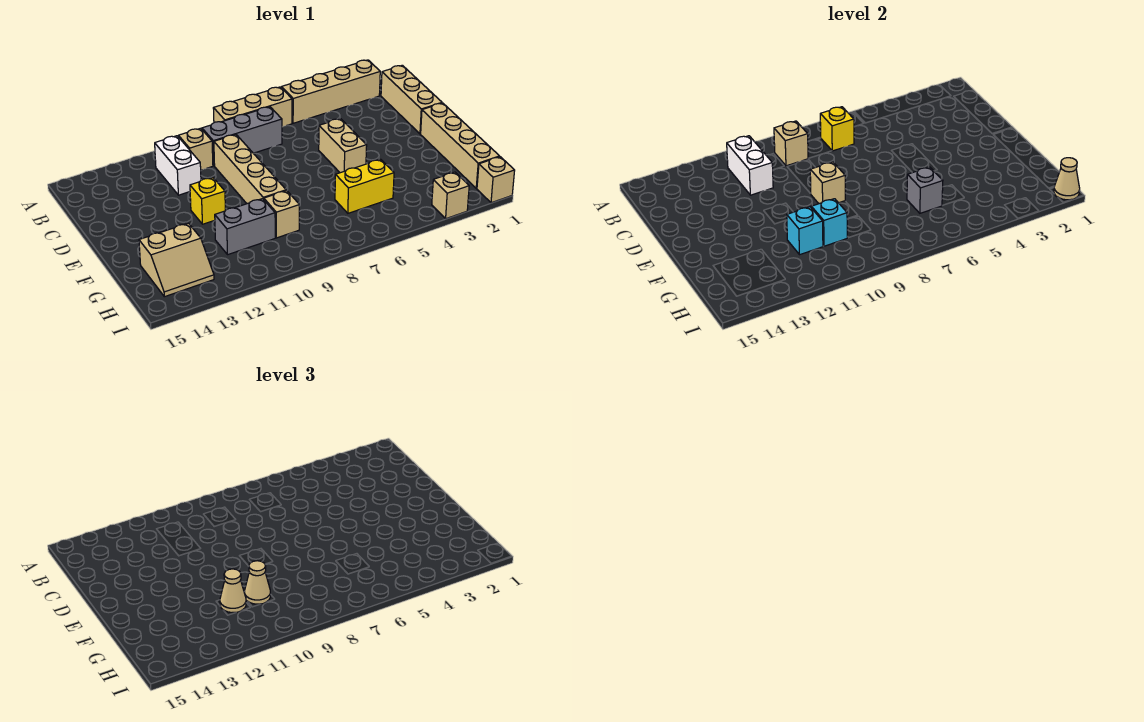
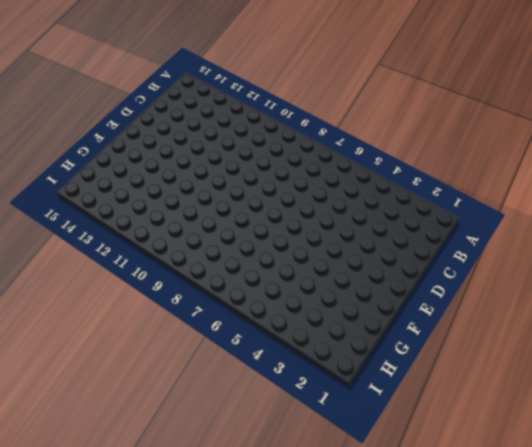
none -> tan 1x4 brick [282,60,380,123]
none -> tan 1x3 brick [213,87,292,127]
none -> tan 1x3 brick [381,65,442,134]

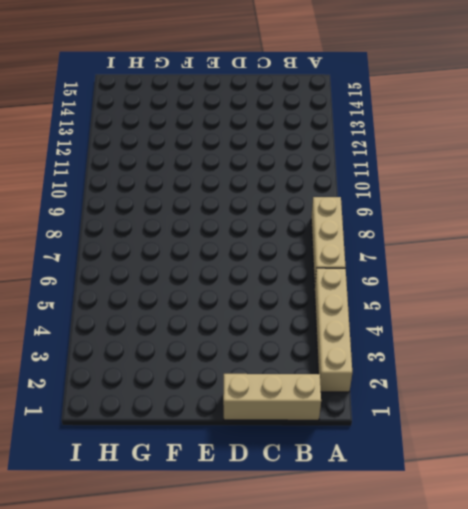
none -> grey 1x3 brick [202,107,282,166]
none -> tan 1x1 brick [178,128,213,170]
none -> white 1x2 brick [155,136,201,195]

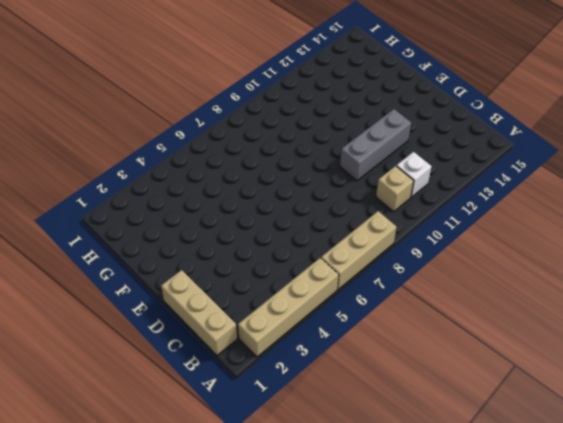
white 1x1 brick [396,152,431,197] -> white 1x2 brick [155,136,201,195]
grey 1x3 brick [340,109,411,181] -> grey 1x3 brick moved to [202,107,282,166]
none -> tan 1x4 brick [214,135,286,204]
none -> tan 1x2 brick [319,119,367,173]
none -> tan 1x4 brick [421,103,500,188]

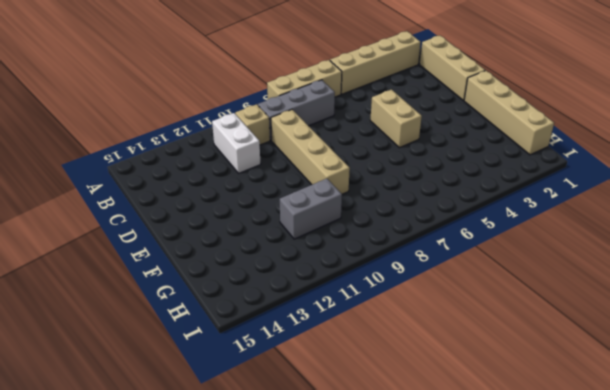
none -> yellow 1x1 brick [190,178,225,224]
none -> yellow 1x2 brick [335,159,394,213]
none -> tan 1x1 brick [264,190,299,238]

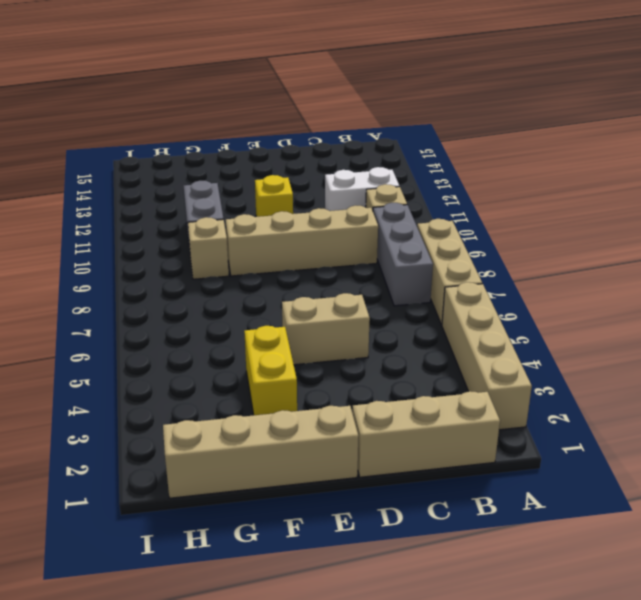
yellow 1x2 brick [244,326,297,415] -> yellow 1x2 brick moved to [335,159,394,213]
none -> tan 2x2 slope [139,223,214,297]
none -> tan 1x1 brick [477,157,515,203]
none -> tan 1x1 brick [432,172,469,219]

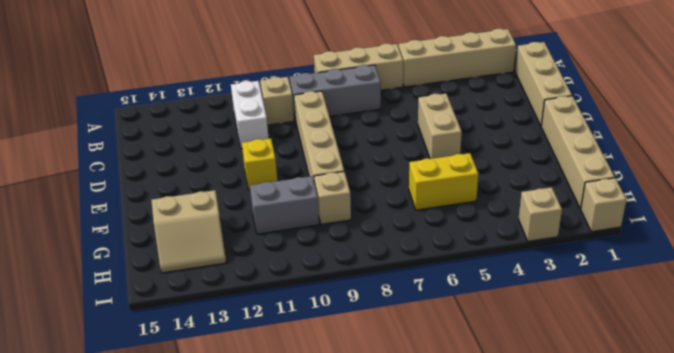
none -> yellow 1x1 brick [820,107,854,151]
none -> tan 1x1 brick [774,121,808,166]
none -> white 1x2 brick [727,136,773,195]

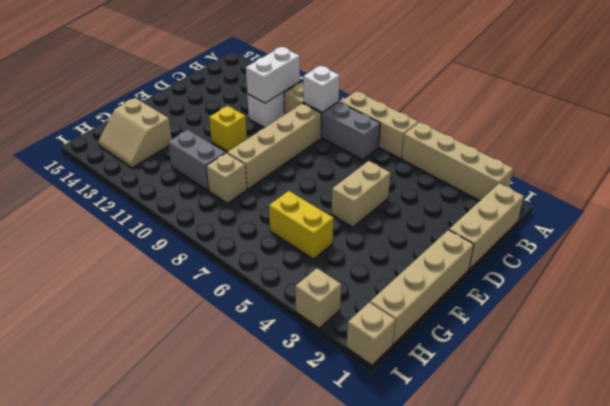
white 1x1 brick [303,66,340,112] -> tan 1x1 brick [774,121,808,166]
none -> yellow 1x1 brick [820,107,854,151]
none -> tan 1x1 brick [810,162,845,204]
none -> grey 1x1 brick [907,167,943,213]

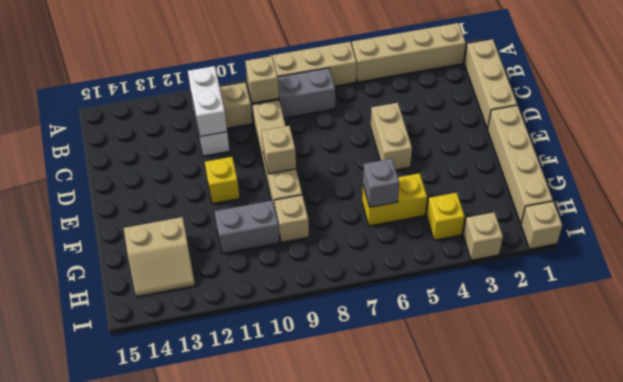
yellow 1x1 brick [427,192,465,240] -> yellow 1x1 brick moved to [820,107,854,151]
none -> cyan 1x1 brick [811,199,848,246]
none -> cyan 1x1 brick [787,207,823,255]
none -> tan 1x1 cone [1054,158,1080,200]

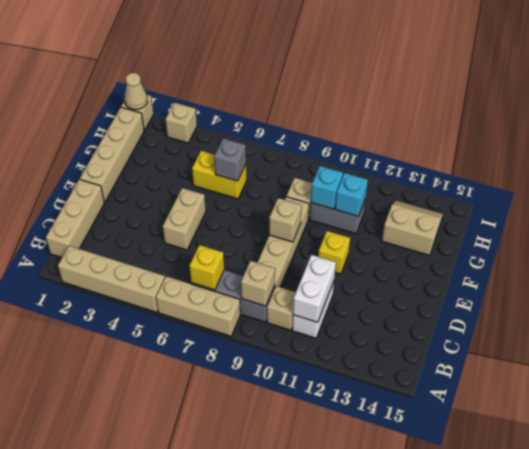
none -> tan 1x1 cone [245,561,270,604]
none -> tan 1x1 cone [220,569,246,613]

